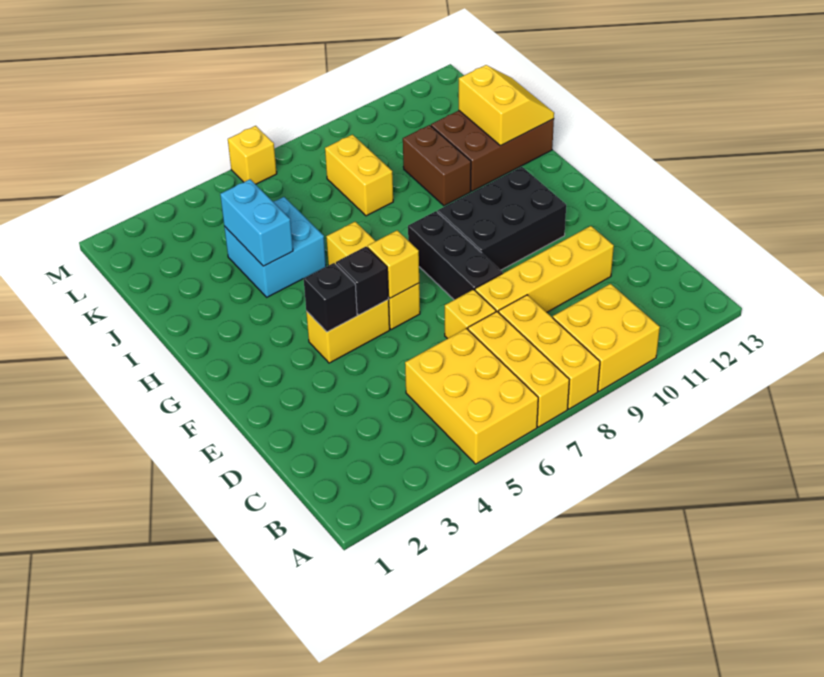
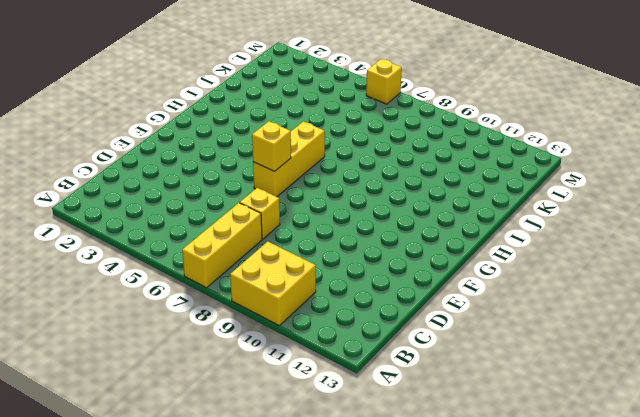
none -> yellow 2x3 brick [405,328,538,464]
none -> yellow 1x3 brick [499,295,600,409]
none -> yellow 1x4 brick [475,226,614,313]

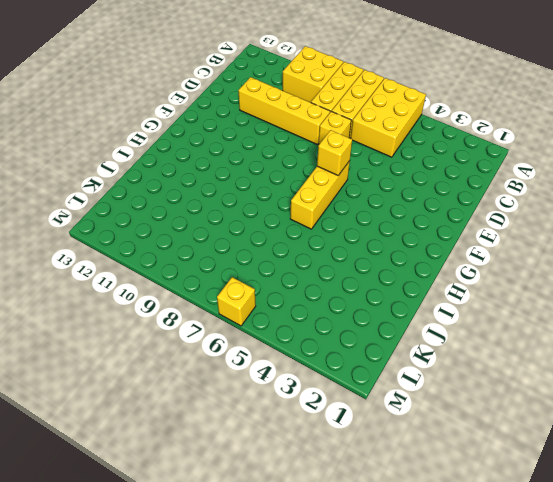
none -> black 1x3 brick [408,211,503,300]
none -> yellow 1x2 brick [306,300,390,363]
none -> black 2x3 brick [437,167,566,270]

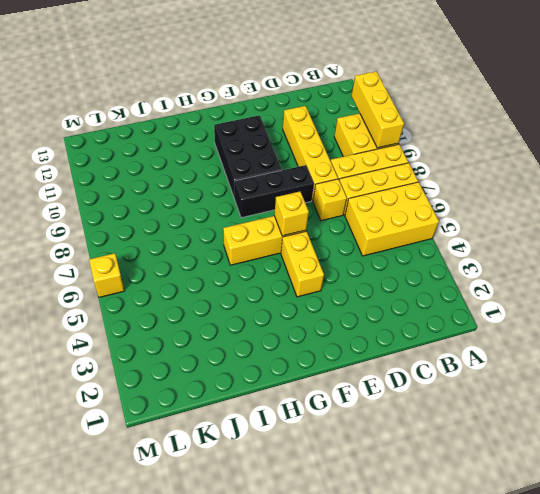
yellow 1x3 brick [351,71,404,148] -> none
none -> cyan 2x2 brick [224,197,326,297]
none -> brown 1x2 brick [403,125,471,206]
none -> brown 2x3 brick [431,111,554,191]

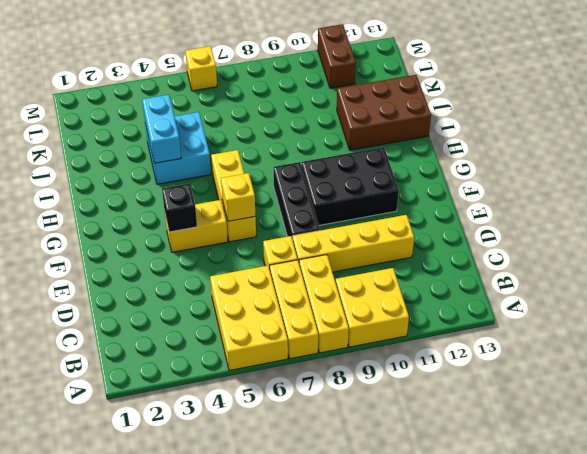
brown 1x2 brick [318,24,356,88] -> brown 1x2 brick moved to [403,125,471,206]
none -> yellow 1x2 brick [325,135,393,216]
none -> black 1x1 brick [336,247,389,315]
none -> yellow 2x2 slope [459,65,554,146]

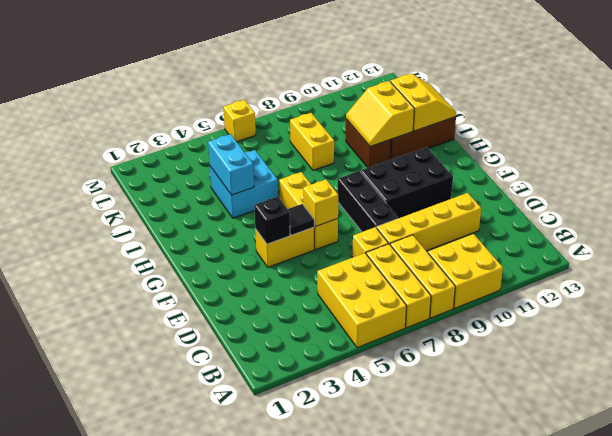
black 1x1 tile [288,204,314,235] -> black 1x1 brick [336,247,389,315]
yellow 2x2 slope [346,81,414,147] -> none

